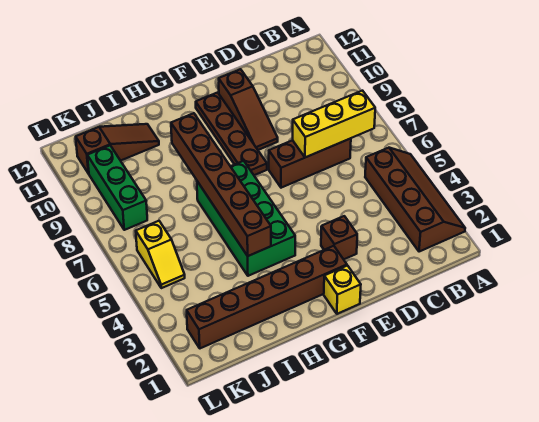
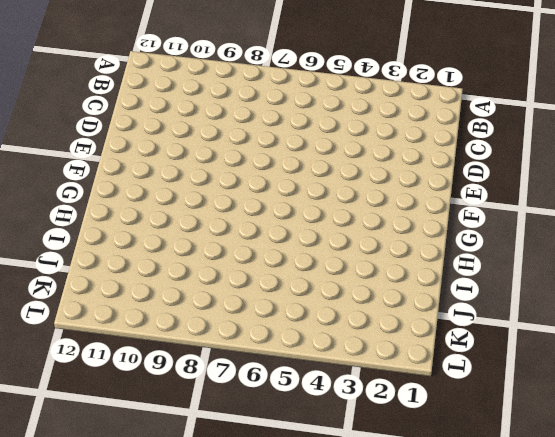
none -> brown 2x4 slope [365,148,465,252]
none -> brown 1x3 brick [269,138,351,188]
none -> brown 1x1 brick [321,216,357,259]

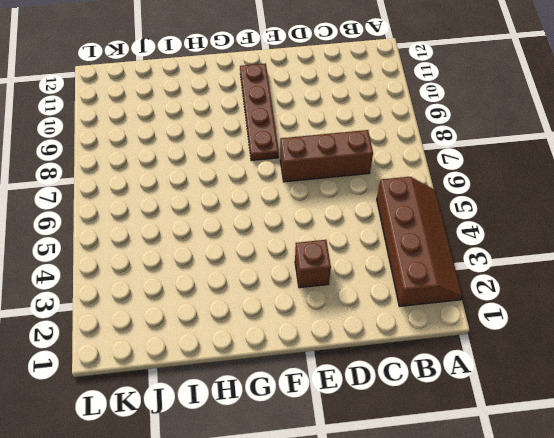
none -> brown 1x3 slope [219,69,278,150]
none -> yellow 1x1 brick [324,266,361,314]
none -> brown 1x6 brick [187,246,347,348]

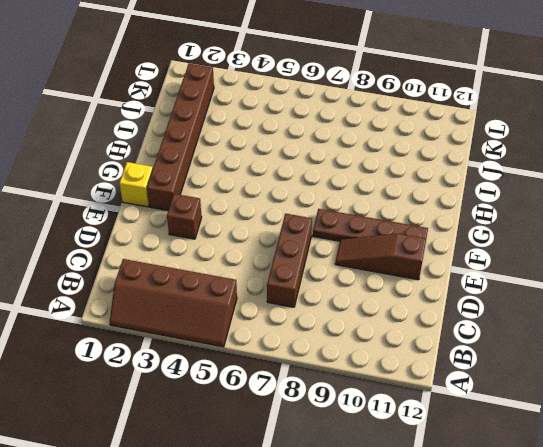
none -> green 2x4 brick [197,161,295,276]
none -> brown 1x3 slope [76,124,159,174]
none -> yellow 1x2 slope [136,221,185,288]

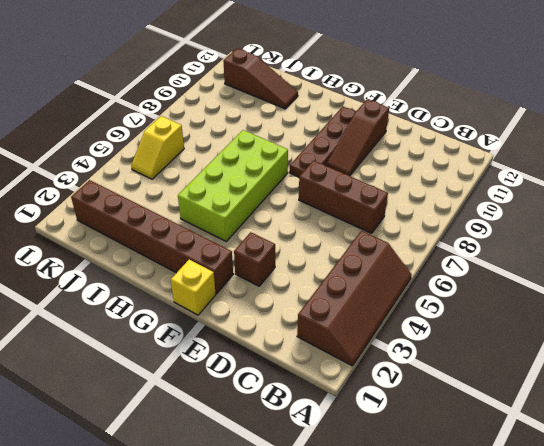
lime 2x4 brick [178,130,288,241] -> green 2x4 brick [197,161,295,276]
none -> green 1x3 brick [87,146,147,230]
none -> yellow 1x3 brick [293,91,375,157]
none -> brown 1x6 brick [171,113,271,256]

